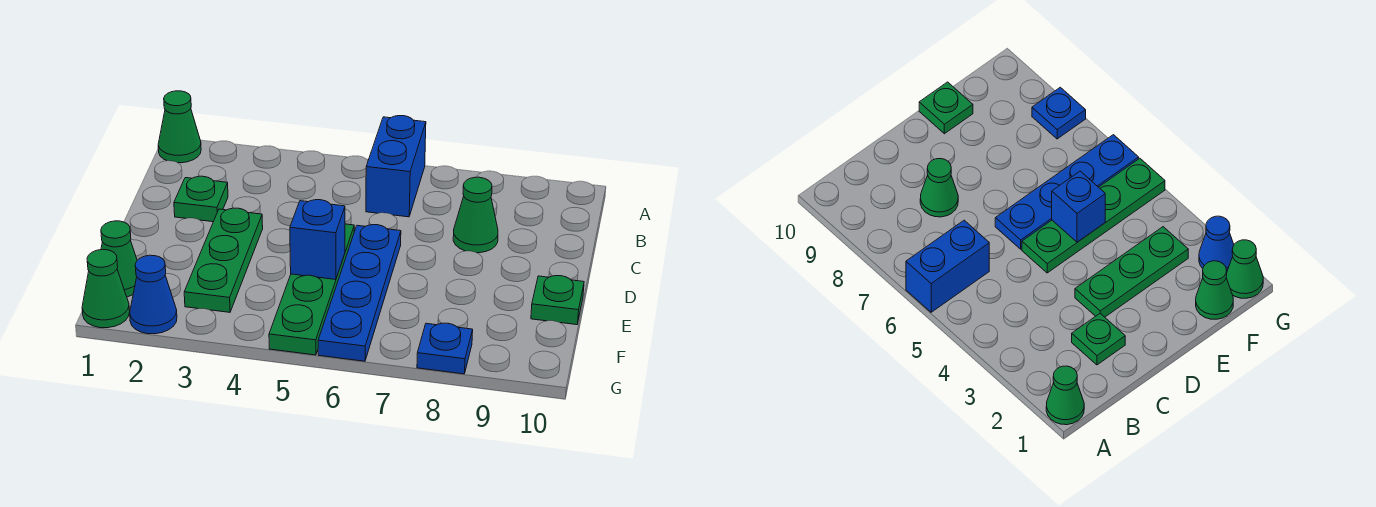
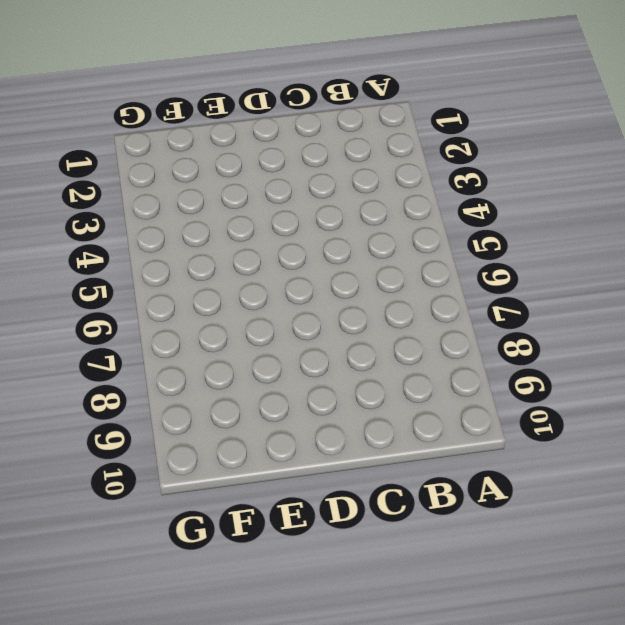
none -> green 1x1 cone [158,91,201,163]
none -> blue 1x2 brick [366,116,426,217]
none -> green 1x1 plate [174,176,228,222]

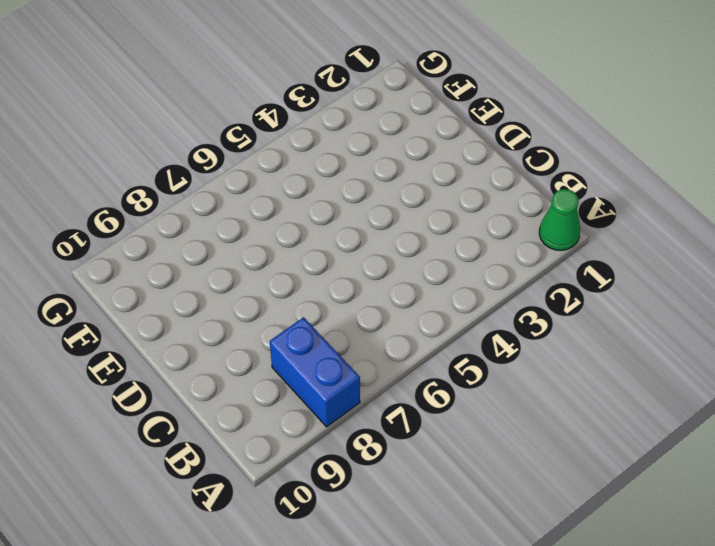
blue 1x2 brick [270,317,360,427] -> blue 1x2 brick moved to [366,116,426,217]
none -> green 1x1 plate [174,176,228,222]
none -> green 1x1 cone [453,177,498,253]
none -> green 1x3 plate [184,208,263,312]

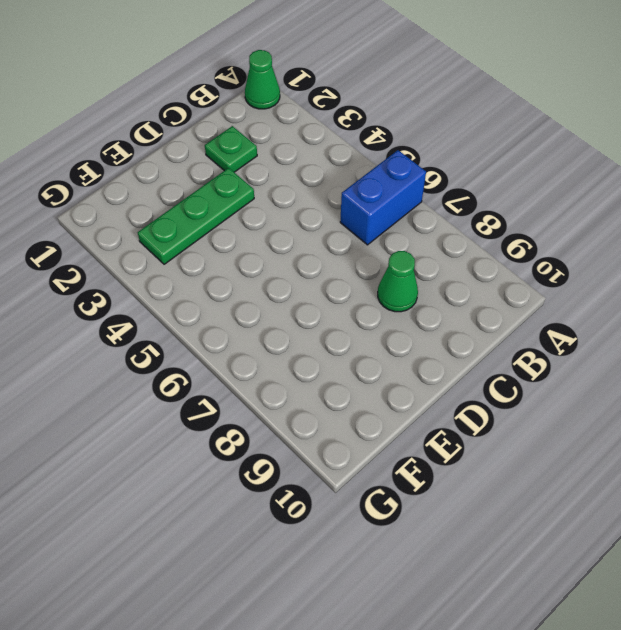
none -> green 1x4 plate [269,224,354,355]
none -> blue 1x4 plate [318,225,401,361]
none -> green 1x1 plate [531,276,584,325]

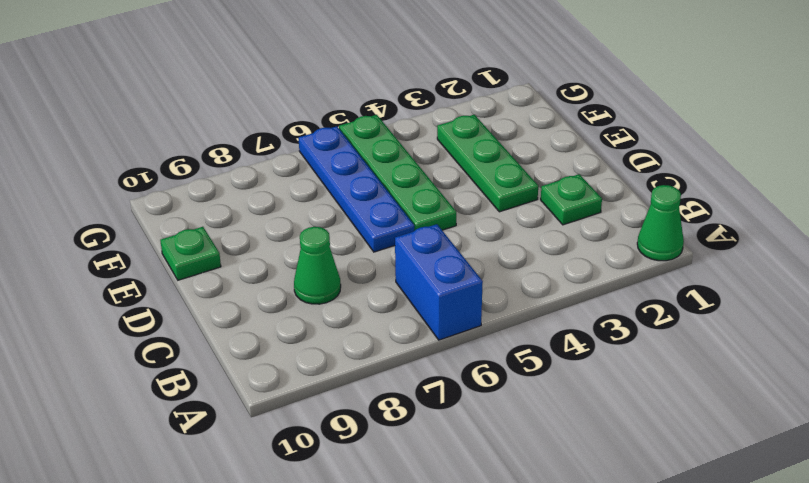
none -> green 1x1 cone [101,221,137,297]
none -> green 1x1 cone [82,250,130,328]
none -> blue 1x1 cone [130,255,177,334]

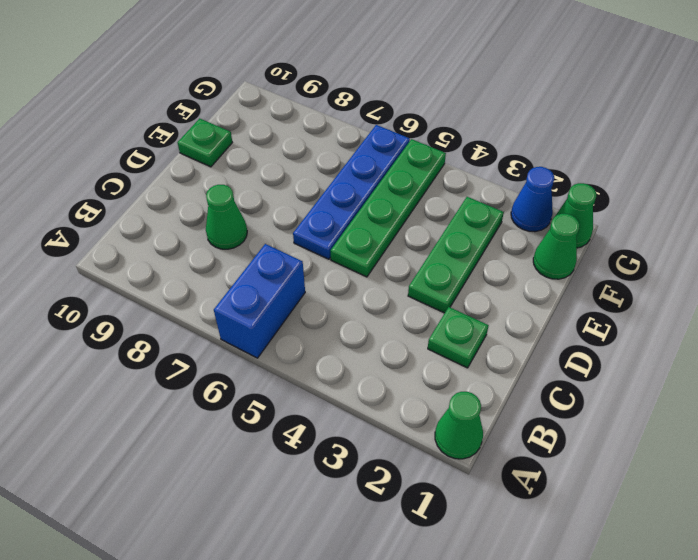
none -> blue 1x1 plate [417,323,473,374]
none -> blue 1x1 brick [290,200,345,280]

